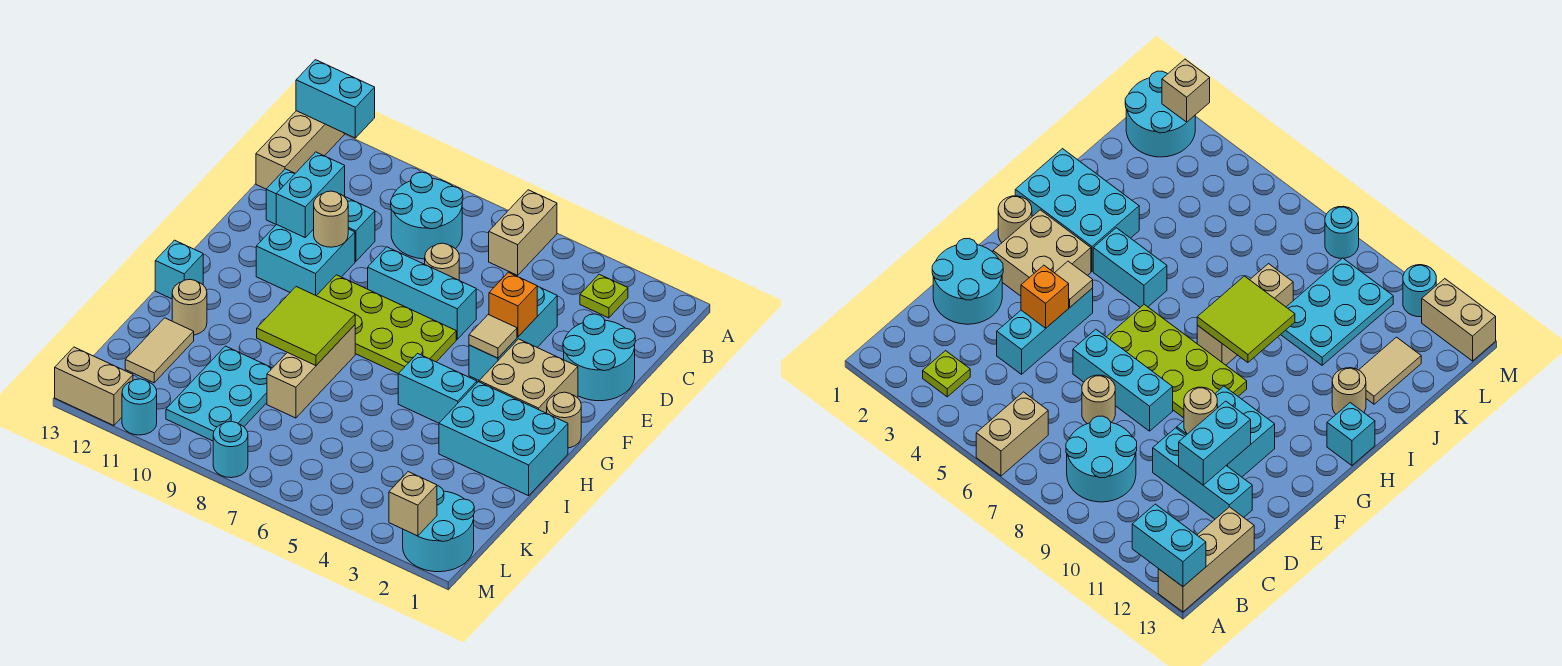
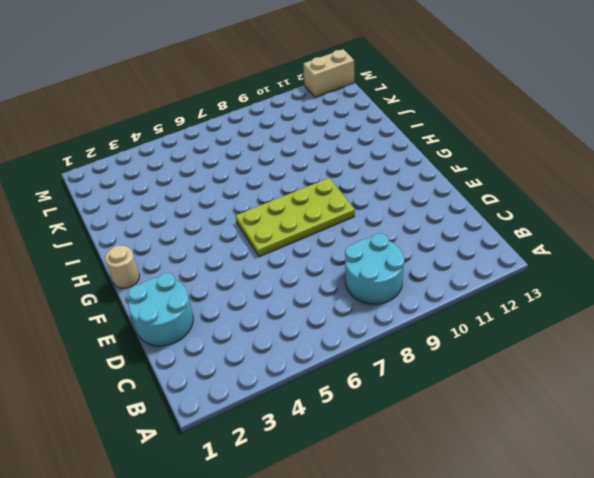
none -> tan 1x2 brick [489,190,557,275]
none -> tan 1x3 brick [256,111,344,189]
none -> lime 1x1 plate [580,274,628,318]
none -> cyan 1x3 brick [469,287,557,380]

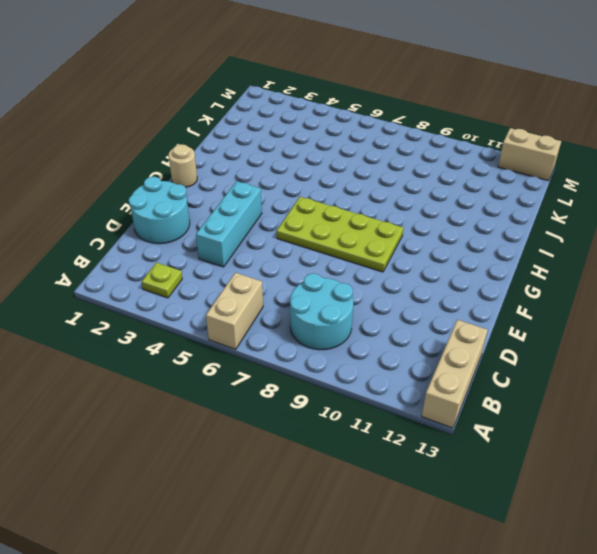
none -> tan 1x1 round brick [425,243,459,280]
none -> cyan 1x3 brick [266,169,375,262]
none -> cyan 1x3 brick [368,247,476,339]
none -> cyan 2x2 brick [256,225,355,296]

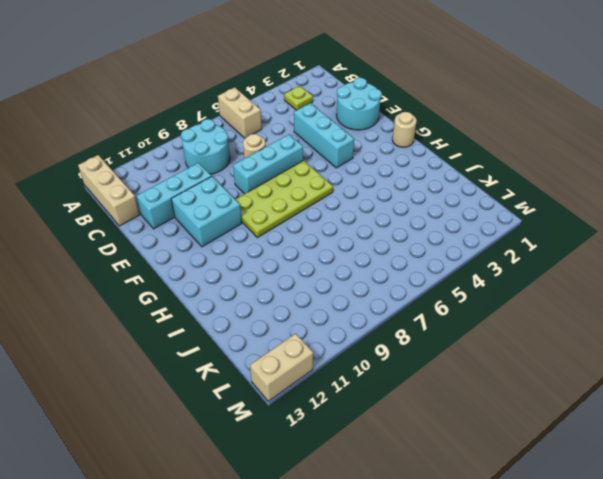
none -> tan 2x2 brick [479,339,578,413]
none -> cyan 2x3 brick [439,382,568,496]
none -> cyan 1x2 brick [398,353,477,423]
none -> tan 1x3 brick [267,325,355,418]

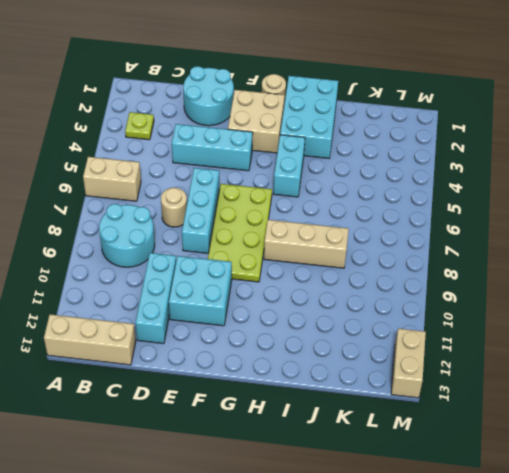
none -> cyan 1x1 brick [155,240,203,299]
none -> tan 1x1 round brick [172,279,207,335]
none -> cyan 2x3 plate [166,346,272,441]
none -> tan 1x2 tile [125,318,194,383]

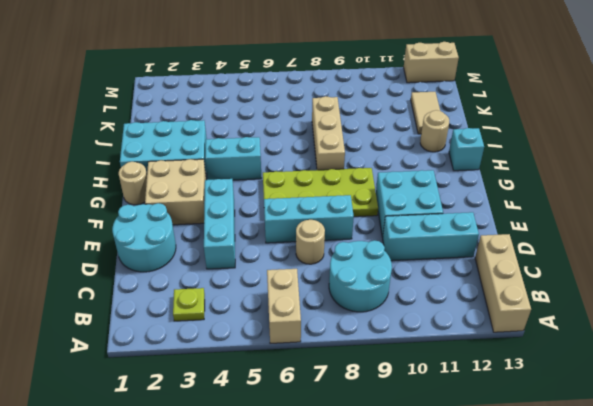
none -> cyan 2x3 plate [166,346,272,441]
none -> cyan 2x2 round brick [403,486,474,572]
none -> cyan 1x1 round brick [213,421,248,478]
none -> cyan 1x1 round brick [122,379,157,435]

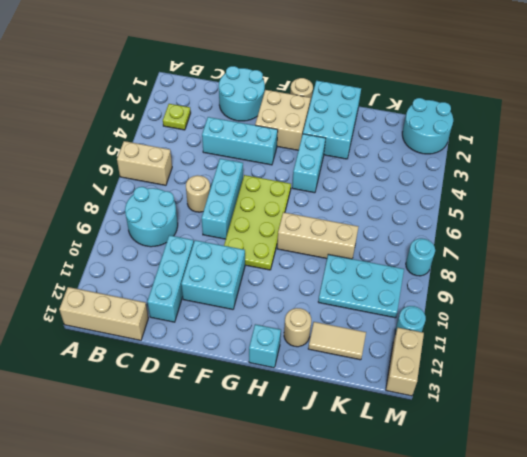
none -> cyan 1x2 brick [296,60,375,138]
none -> cyan 1x2 brick [276,152,345,237]
none -> orange 1x1 brick [489,272,538,337]
none -> tan 1x1 round brick [314,191,348,247]

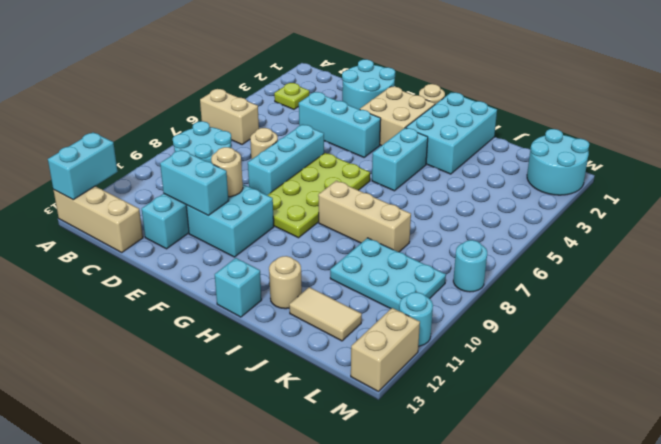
none -> orange 1x1 brick [489,272,538,337]
none -> tan 1x1 tile [469,315,517,358]
none -> lime 2x2 tile [257,287,355,366]
none -> tan 1x1 brick [389,472,437,536]

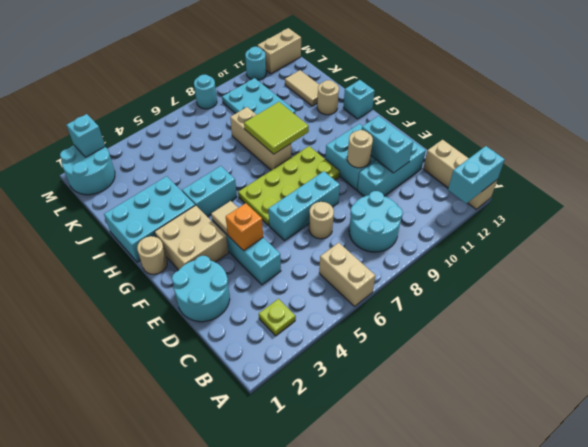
cyan 1x1 brick [67,114,105,157] -> tan 1x1 brick [389,472,437,536]

